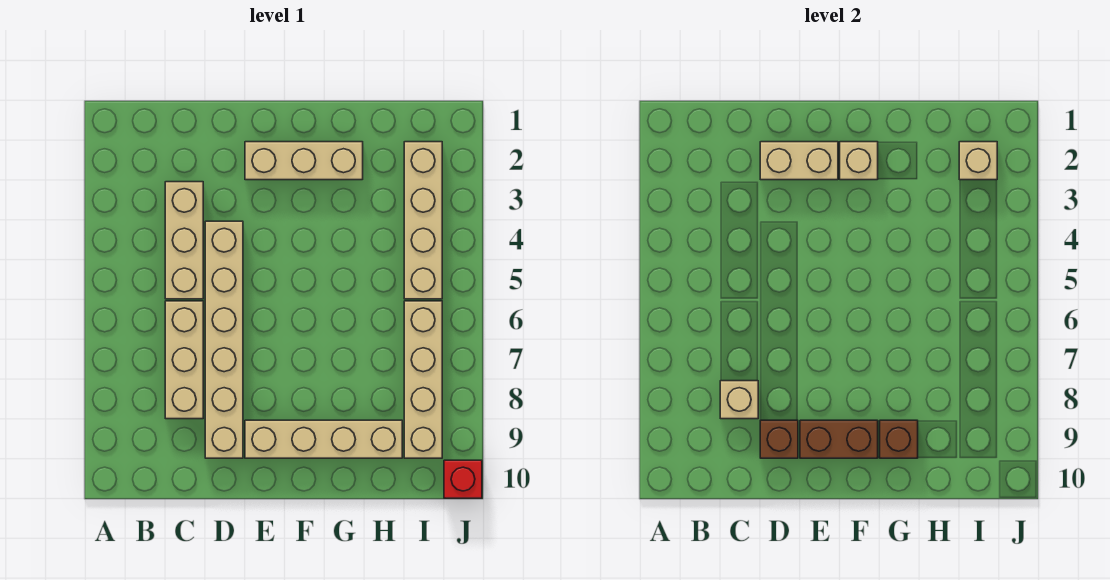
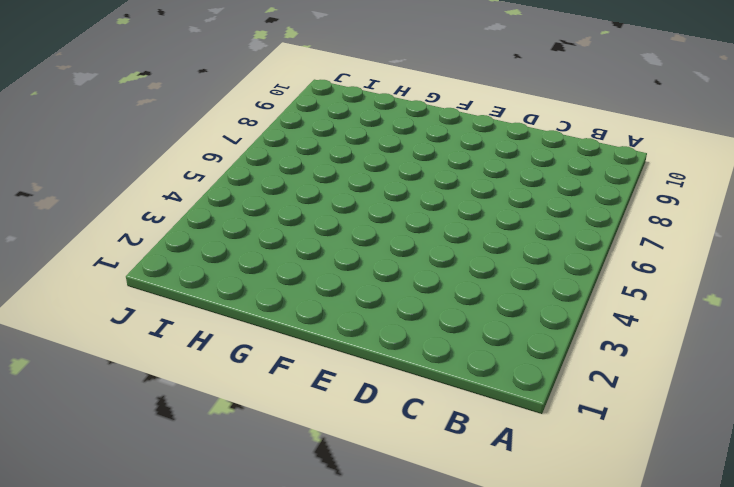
none -> tan 1x3 brick [165,182,203,299]
none -> tan 1x3 brick [165,301,203,419]
none -> tan 1x6 brick [205,221,243,458]

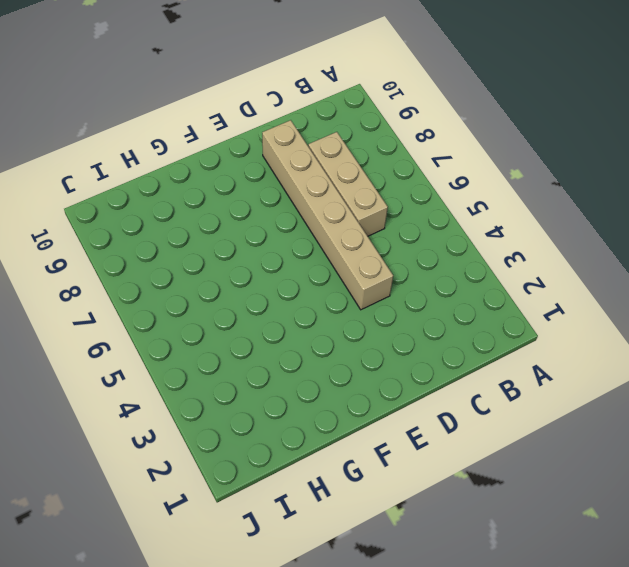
none -> tan 1x3 brick [165,182,203,299]
none -> tan 1x3 brick [245,142,363,180]
none -> tan 1x4 brick [245,420,402,458]

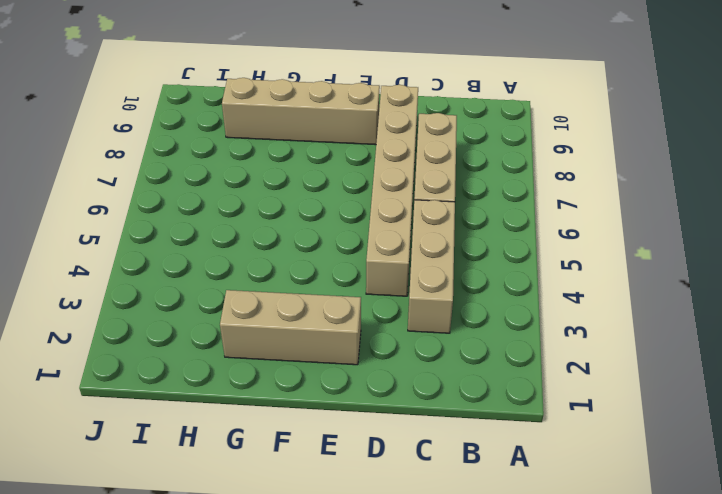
none -> tan 1x4 brick [404,142,442,299]
none -> tan 1x4 brick [404,301,442,458]
none -> red 1x1 brick [444,460,482,498]

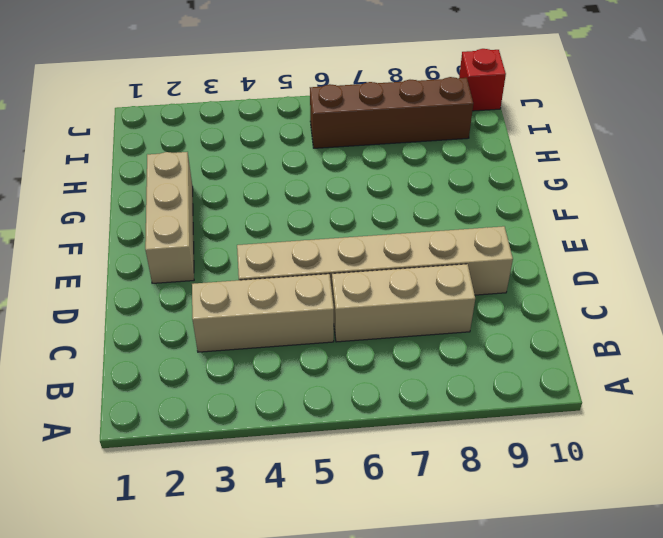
brown 1x4 brick [310,77,473,148] -> tan 1x4 brick [404,301,442,458]
none -> tan 1x4 brick [245,420,402,458]
none -> tan 1x4 brick [404,142,442,299]
none -> tan 1x1 brick [720,381,758,419]

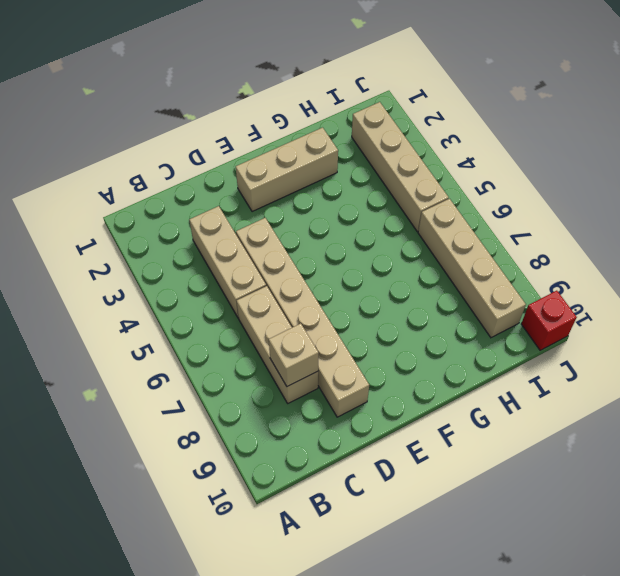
none -> tan 1x4 brick [245,420,402,458]
none -> tan 1x2 brick [760,142,838,180]
none -> brown 1x1 brick [760,420,798,458]

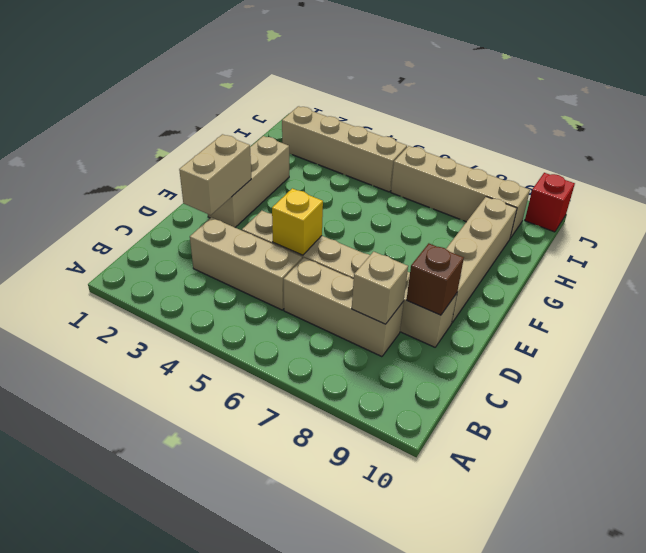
yellow 1x1 brick [272,188,323,255] -> none
none -> brown 1x2 brick [800,420,878,458]
none -> tan 1x1 brick [840,142,878,180]
none -> brown 1x1 brick [880,420,918,458]

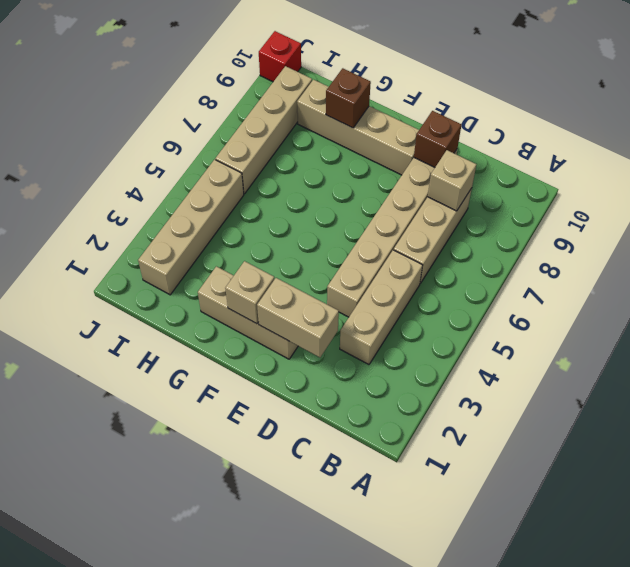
none -> brown 1x2 brick [800,420,878,458]
none -> tan 1x1 brick [959,142,997,180]

